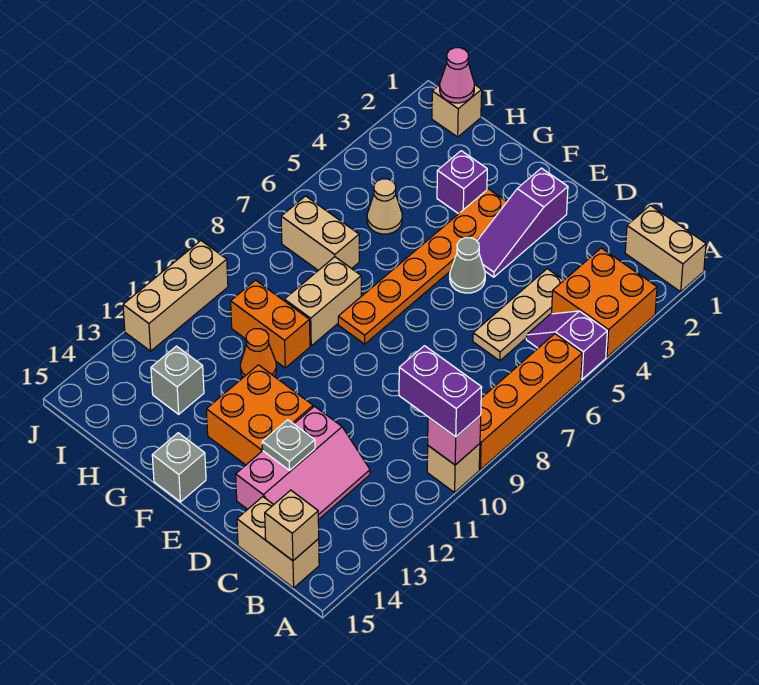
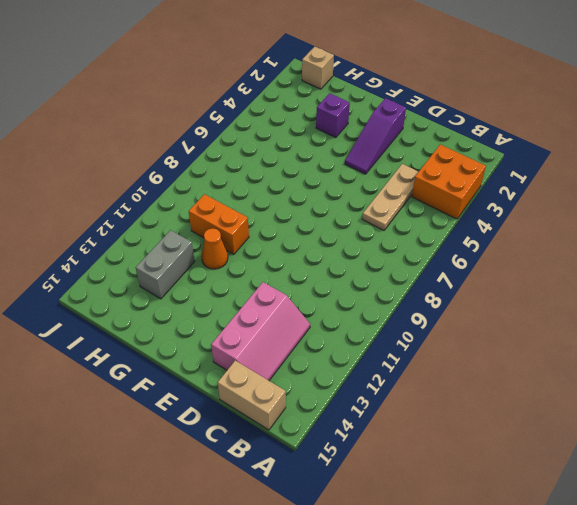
grey 1x2 brick [136,230,195,299] -> grey 1x1 brick [151,346,204,414]
none -> tan 1x2 brick [625,205,706,292]
none -> purple 1x2 slope [526,311,607,379]
none -> orange 1x4 brick [479,334,582,469]

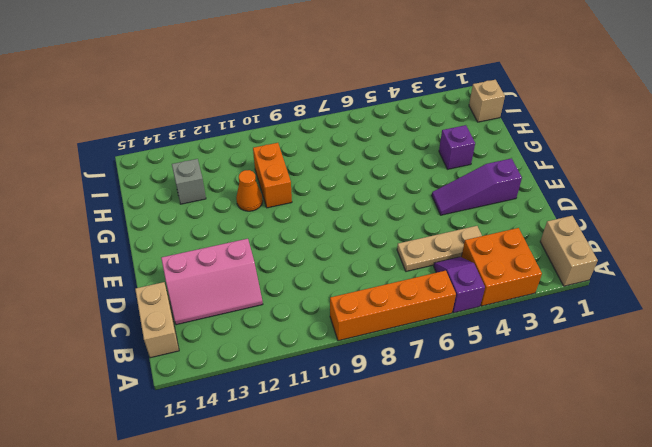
none -> tan 1x1 brick [427,444,480,492]
none -> grey 1x1 cone [450,238,485,293]
none -> orange 2x2 brick [206,365,313,465]

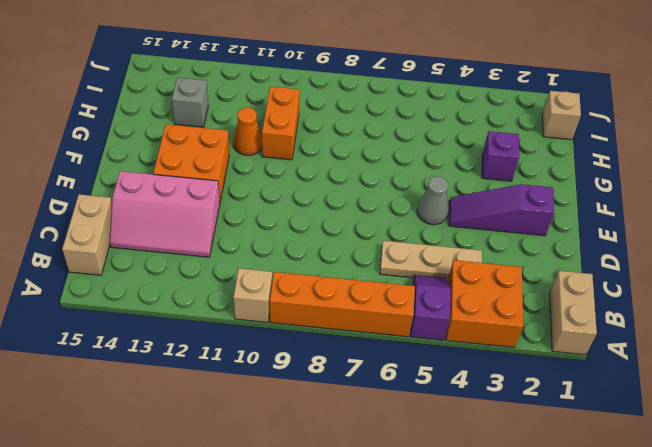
none -> orange 1x6 plate [338,189,507,344]
none -> grey 1x1 brick [152,433,206,502]
none -> tan 1x2 brick [284,257,361,346]

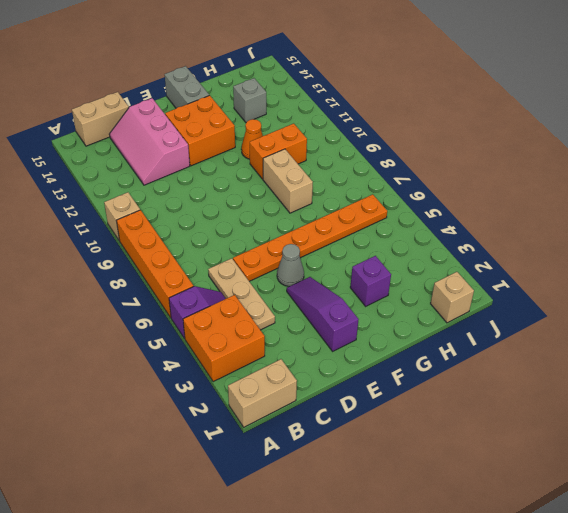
orange 1x6 plate [233,194,387,281] -> orange 1x6 plate turned to [338,189,507,344]
grey 1x2 brick [165,66,209,108] -> grey 1x1 brick [152,433,206,502]
none -> tan 1x1 cone [367,179,402,234]
none -> tan 1x2 brick [281,196,359,270]
none -> tan 1x3 brick [123,241,228,351]

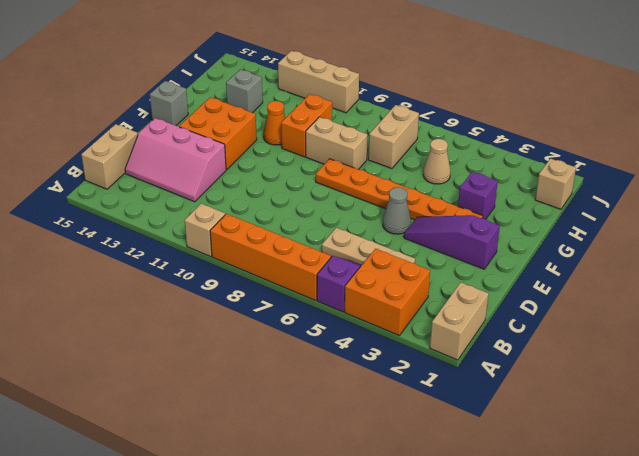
none -> pink 1x1 brick [428,416,481,465]
none -> tan 1x1 brick [265,490,319,561]
none -> grey 1x1 plate [262,420,315,470]

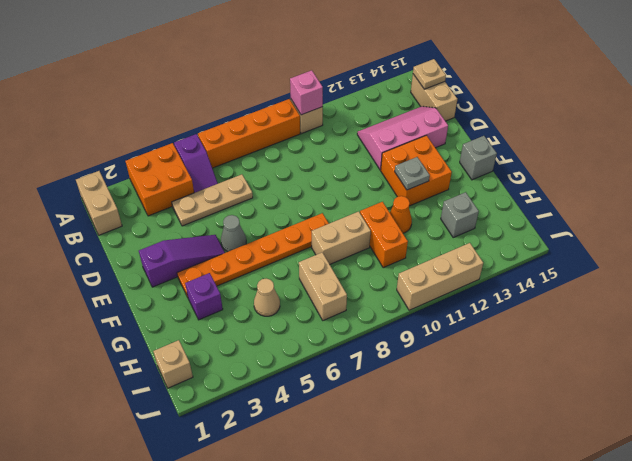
tan 1x1 plate [413,59,446,89] -> tan 1x1 brick [265,490,319,561]
grey 1x1 plate [395,157,430,190] -> grey 1x1 plate moved to [262,420,315,470]
none -> pink 1x1 cone [440,48,474,103]
none -> purple 1x2 brick [399,346,482,437]

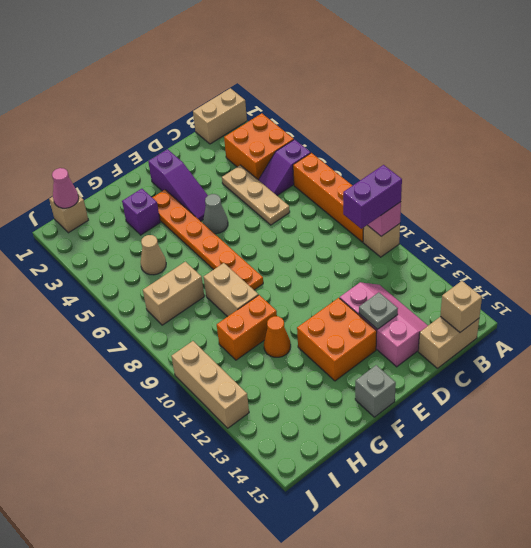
none -> grey 1x1 brick [151,346,204,414]

